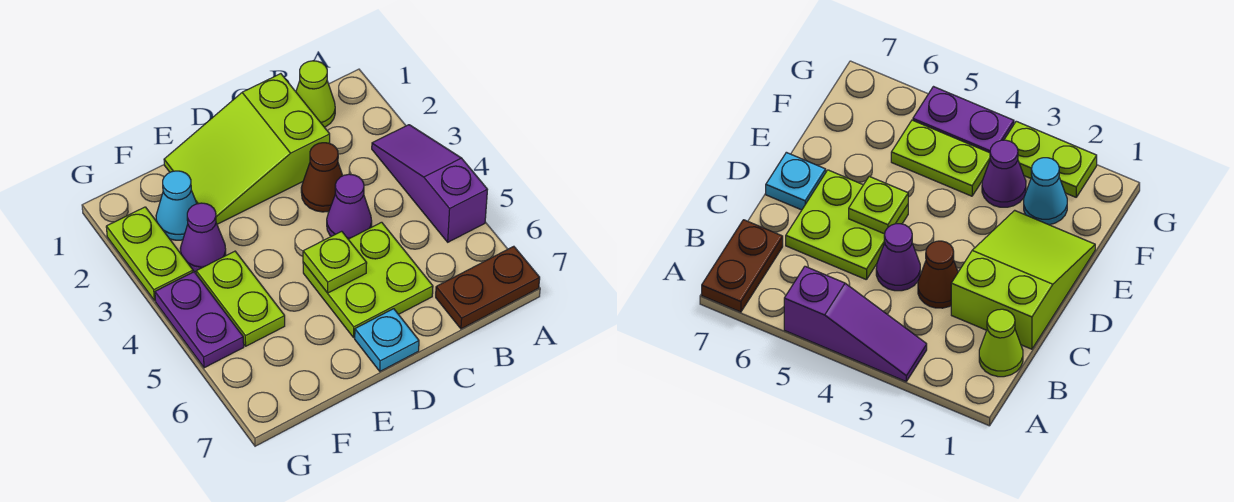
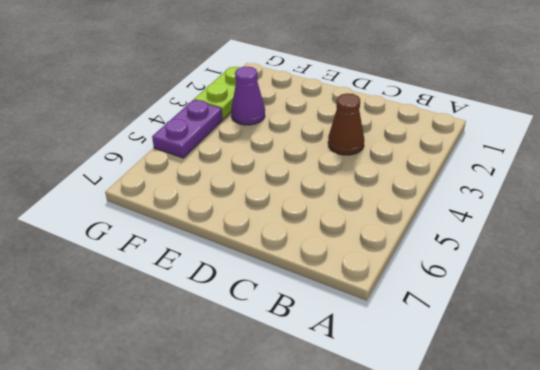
none -> purple 1x3 slope [372,125,488,242]
none -> brown 1x2 plate [436,246,540,329]
none -> lime 1x1 cone [296,61,335,127]

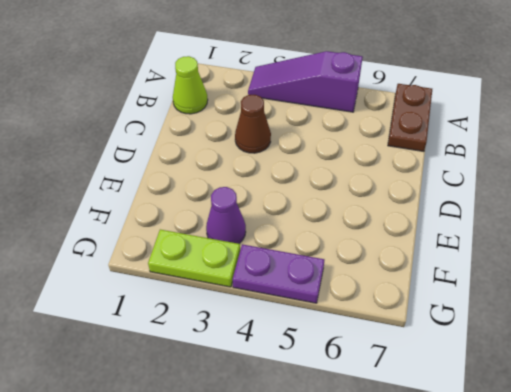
none -> lime 2x3 slope [164,74,330,224]
none -> purple 1x1 cone [327,174,372,239]
none -> lime 2x2 plate [303,222,433,338]

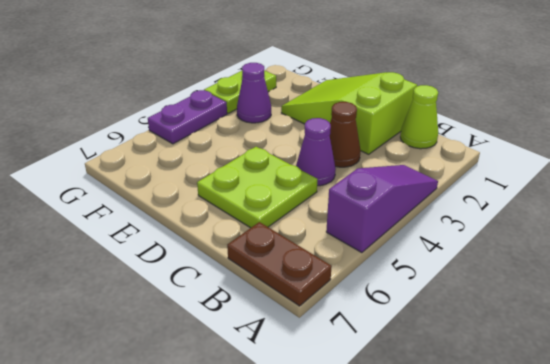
none -> cyan 1x1 plate [355,309,419,371]
none -> cyan 1x1 cone [156,171,197,240]
none -> lime 1x2 plate [196,251,285,346]

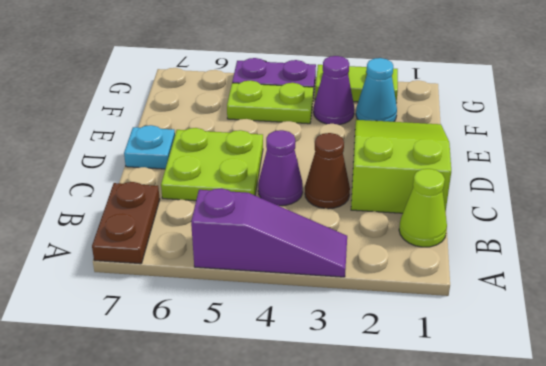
none -> lime 1x1 plate [303,231,367,293]

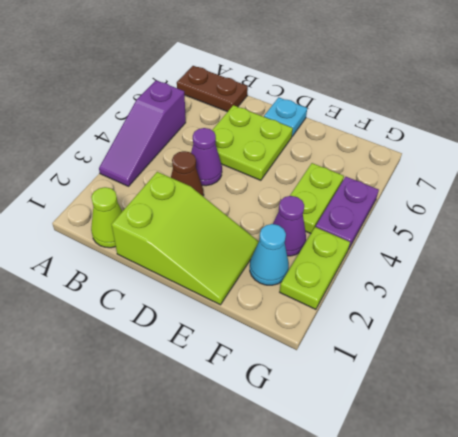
none -> lime 1x1 plate [303,231,367,293]

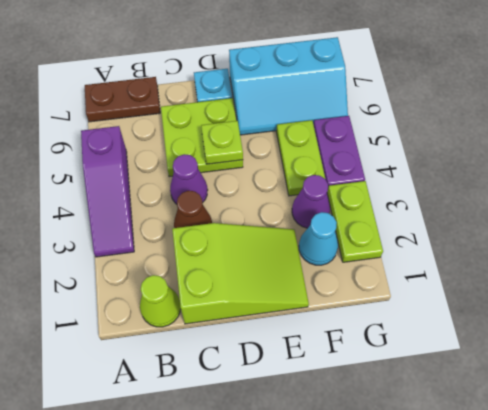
cyan 2x3 slope [229,37,348,135] -> none

